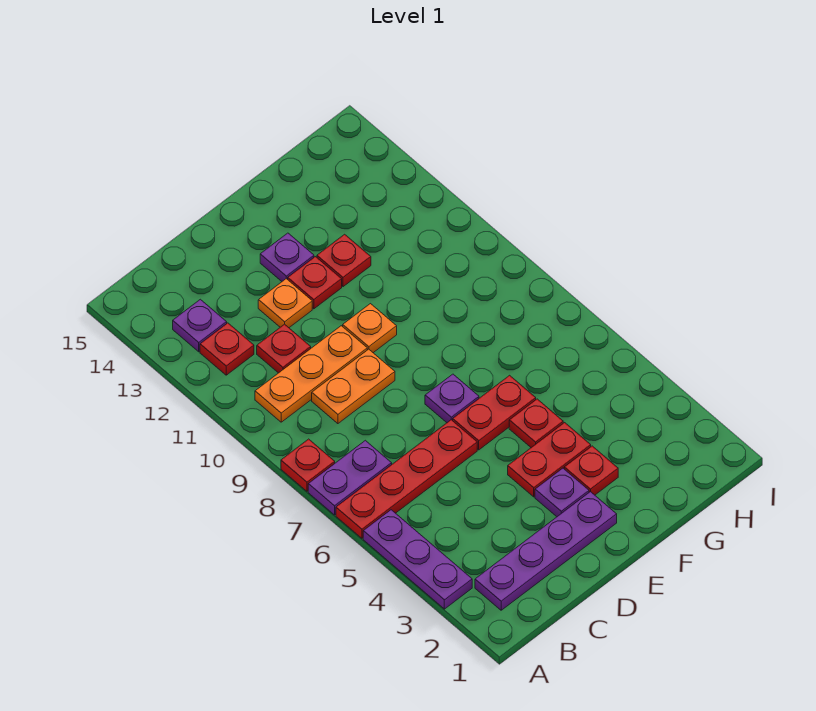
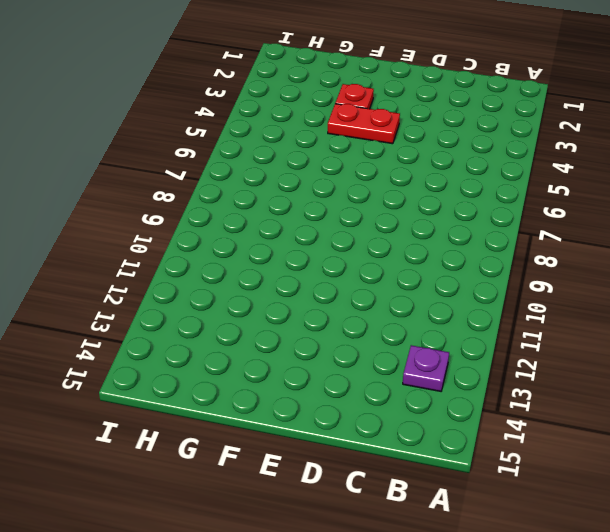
none -> purple 1x3 plate [363,510,472,609]
none -> red 1x4 plate [336,420,477,538]
none -> purple 1x2 plate [308,440,392,515]

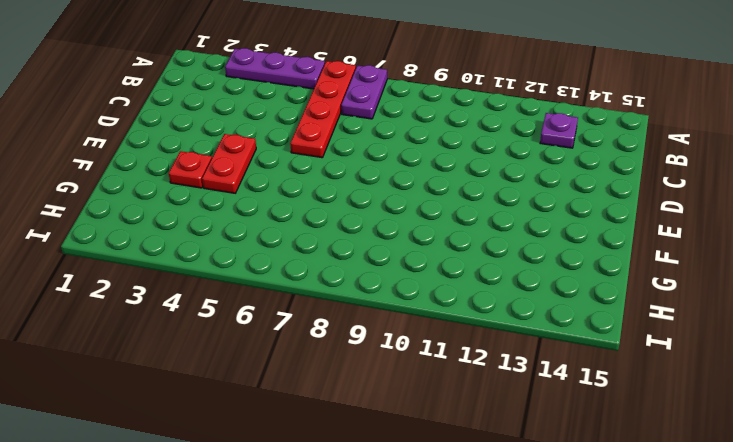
none -> red 1x1 plate [281,439,335,491]
none -> purple 1x4 plate [475,492,617,610]
none -> orange 1x3 plate [255,326,367,422]

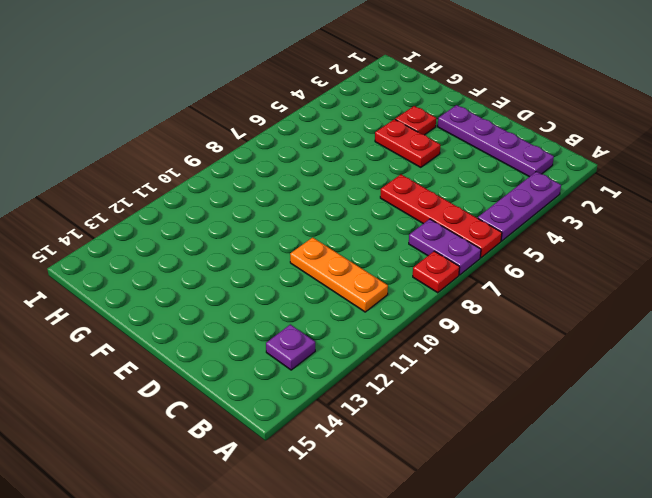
none -> red 1x1 plate [200,323,254,375]
none -> orange 1x2 plate [312,349,395,424]
none -> red 1x1 plate [257,324,311,373]

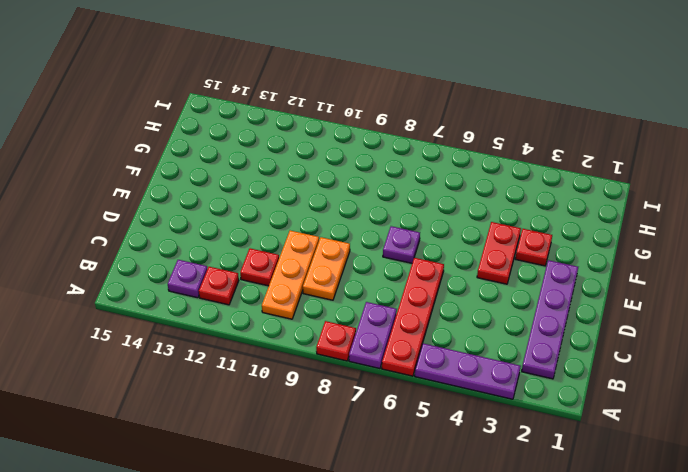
none -> orange 1x1 plate [258,279,312,328]
none -> purple 1x1 plate [535,468,589,517]
none -> red 1x2 plate [453,375,536,450]

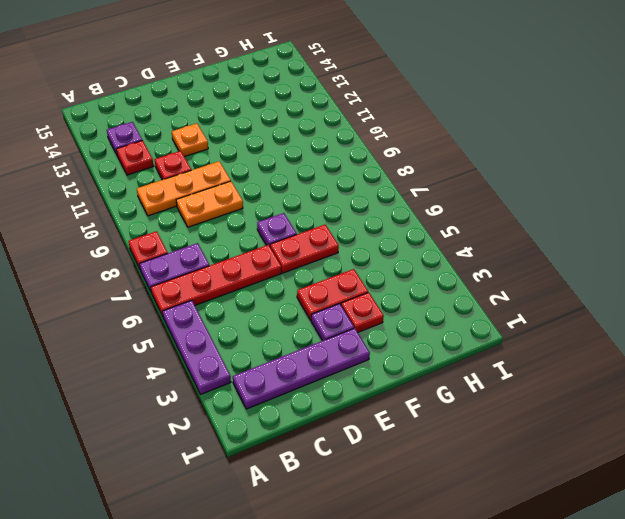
none -> orange 1x1 plate [343,304,397,353]
none -> red 1x1 plate [288,257,342,309]
none -> purple 1x1 plate [260,233,314,281]

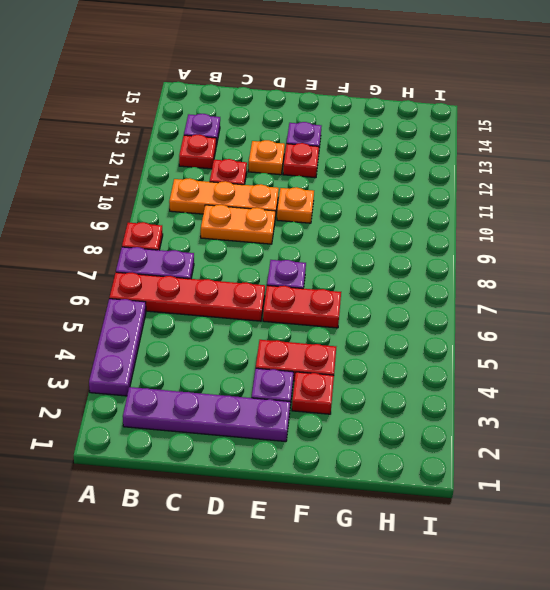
none -> red 1x1 plate [509,399,563,447]
none -> red 1x1 plate [317,234,371,287]

